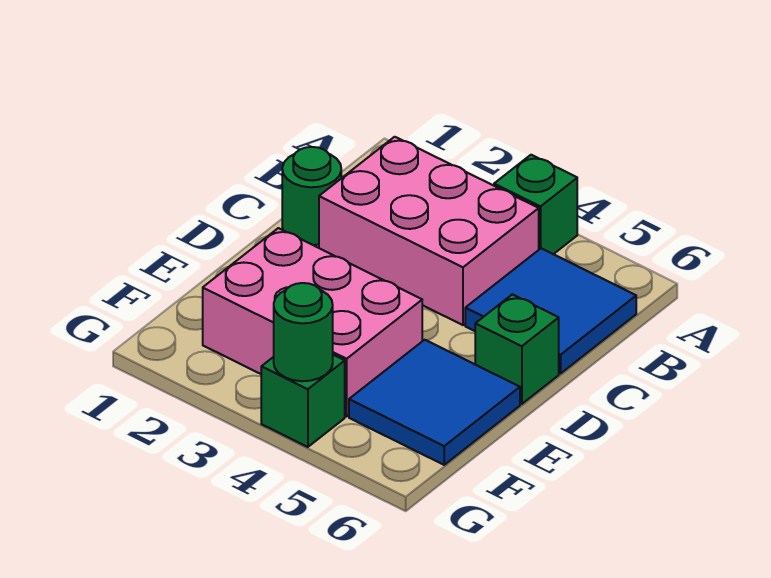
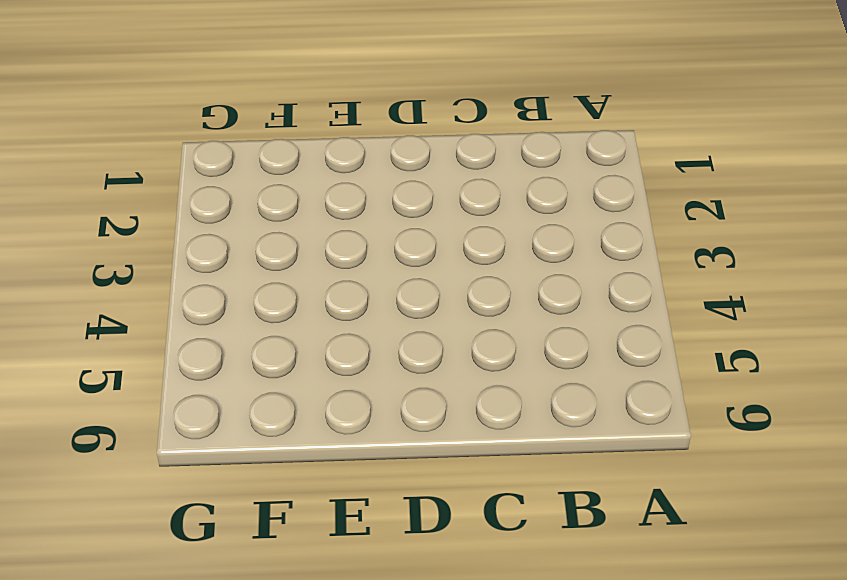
none -> green 1x1 brick [494,155,577,254]
none -> pink 2x3 brick [319,137,539,325]

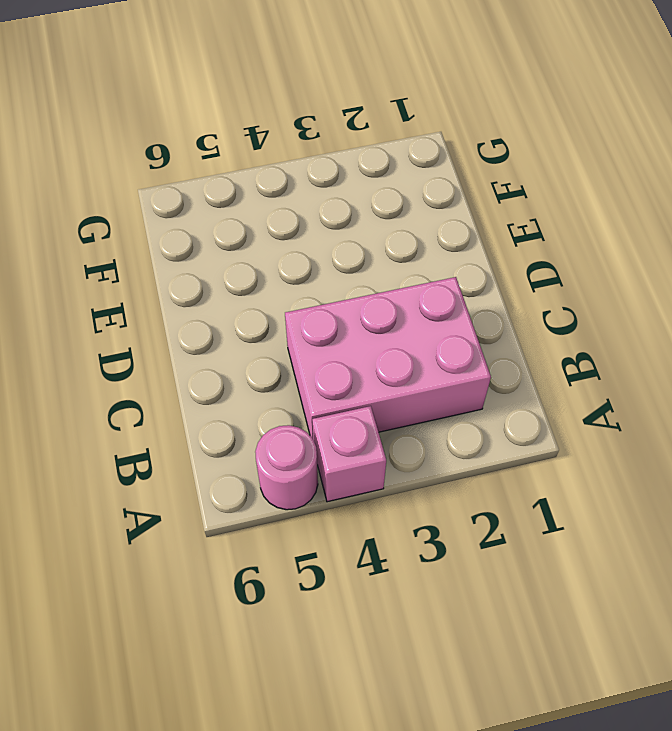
pink 1x1 brick [312,406,386,502] -> green 1x1 brick [494,155,577,254]
pink 1x1 round brick [255,425,318,510] -> none
none -> blue 2x2 tile [465,248,636,374]
none -> green 1x1 round brick [282,147,341,245]

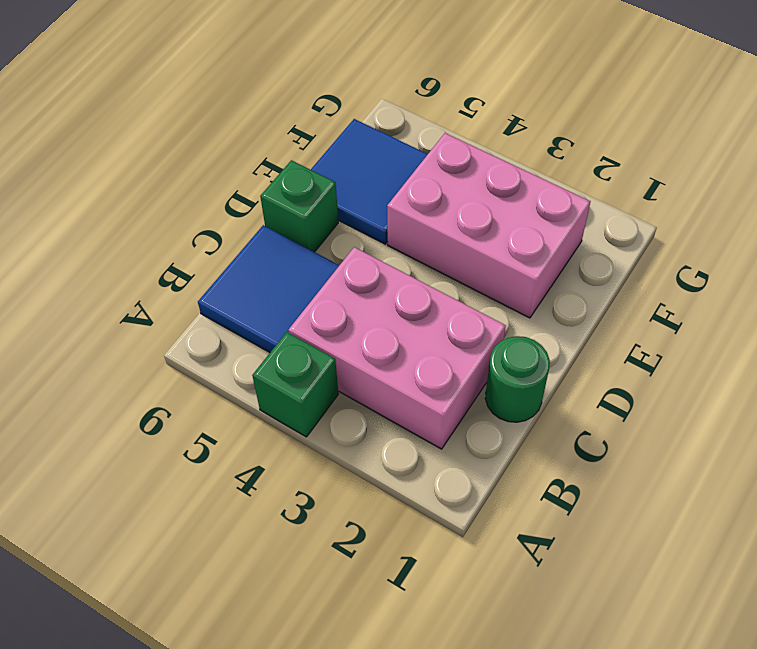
none -> green 1x1 brick [261,355,345,447]
none -> green 1x1 round brick [274,283,333,381]

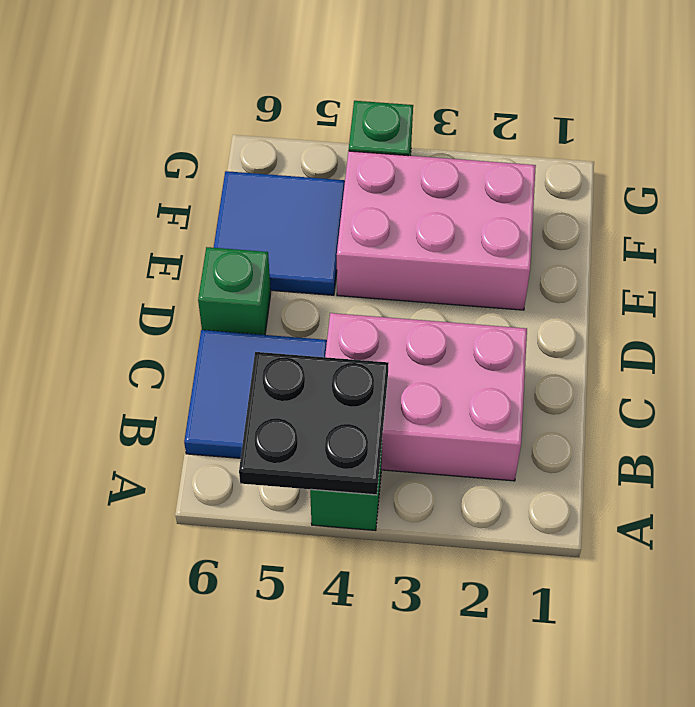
black 2x2 plate [239,352,389,495] -> none
none -> green 1x1 round brick [282,147,341,245]
none -> green 1x1 round brick [274,283,333,381]

